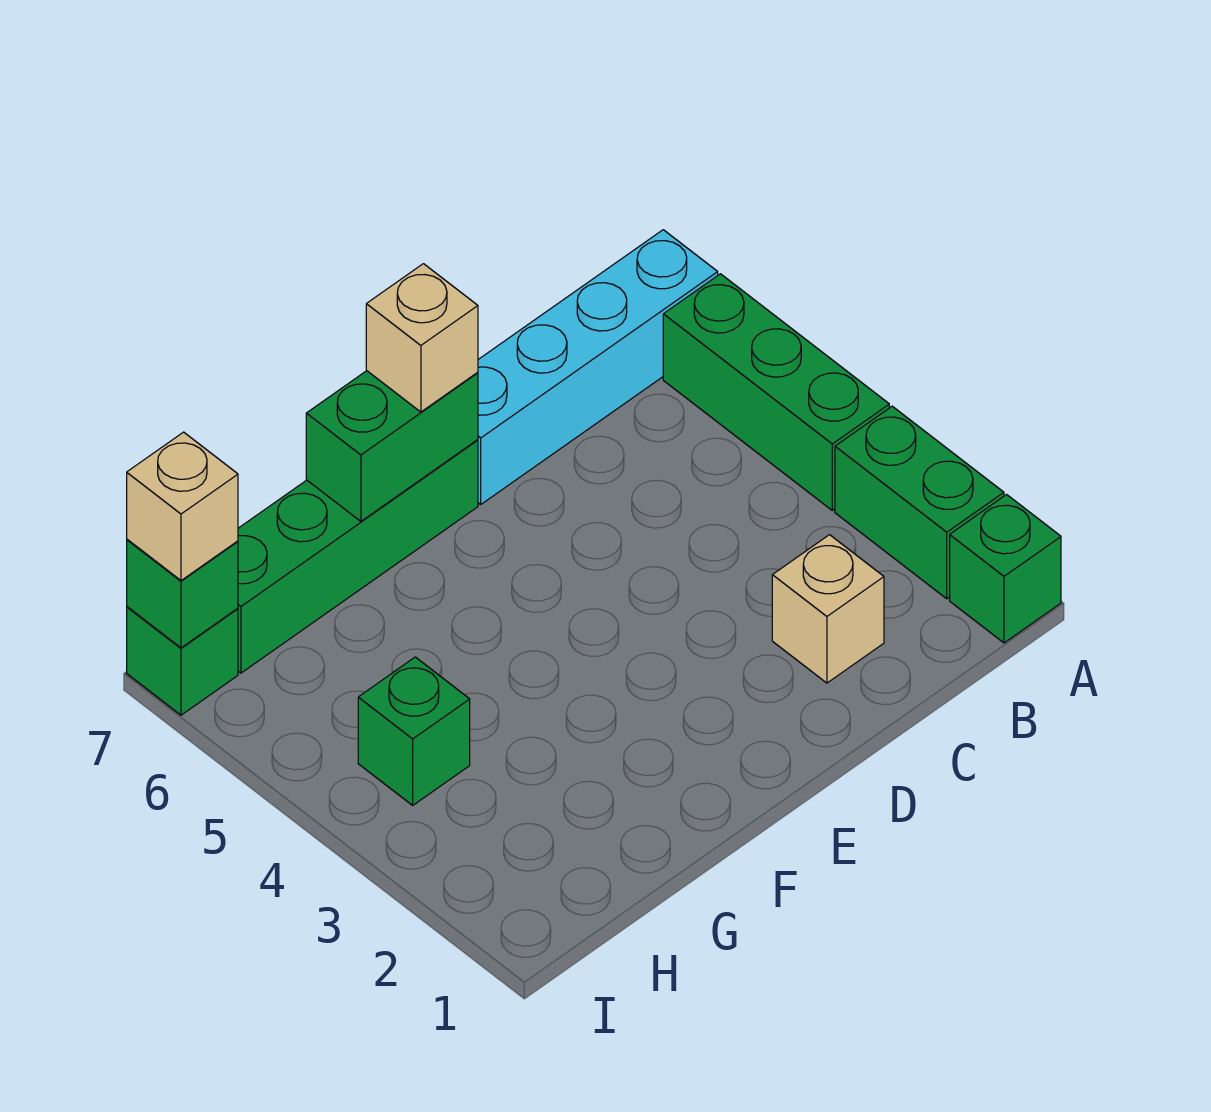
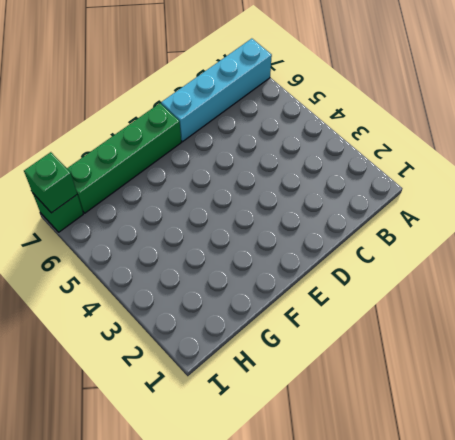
none -> green 1x1 brick [950,495,1061,643]
none -> green 1x2 brick [835,406,1004,599]
none -> green 1x3 brick [663,274,889,510]

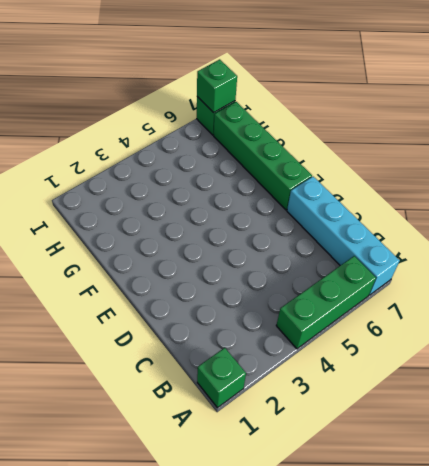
none -> green 1x2 brick [835,406,1004,599]
none -> tan 1x1 brick [772,535,884,683]
none -> green 1x1 brick [358,657,470,805]

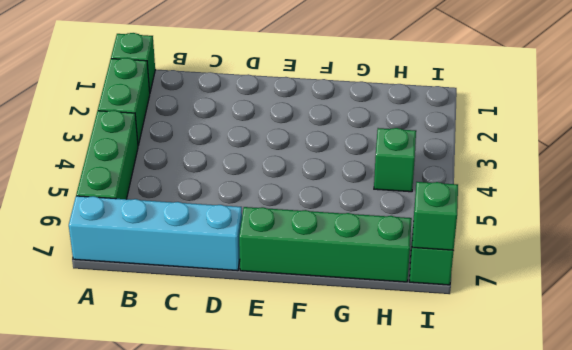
none -> tan 1x1 brick [772,535,884,683]
none -> green 1x2 brick [306,371,478,521]
none -> tan 1x1 brick [366,264,478,412]

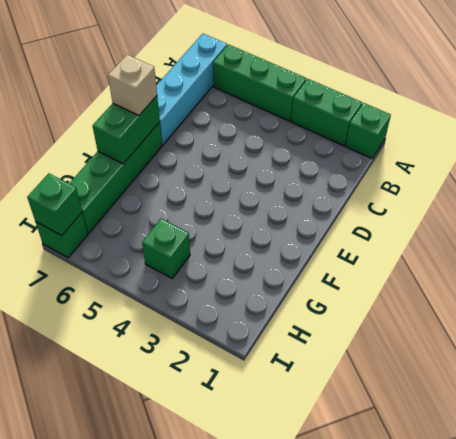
none -> tan 1x1 brick [772,535,884,683]
none -> tan 1x1 brick [127,432,238,580]

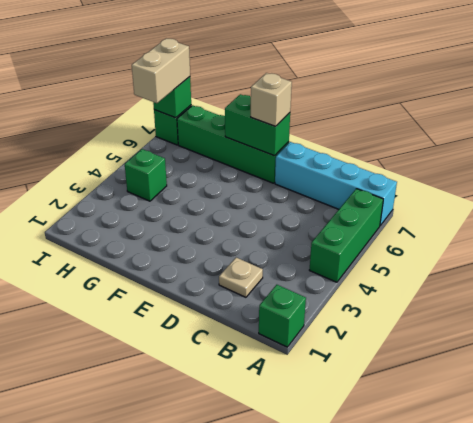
tan 1x1 plate [219,258,263,297] -> tan 1x1 brick [772,535,884,683]
tan 1x2 brick [132,39,190,103] -> tan 1x1 brick [127,432,238,580]
none -> green 1x2 brick [835,406,1004,599]

